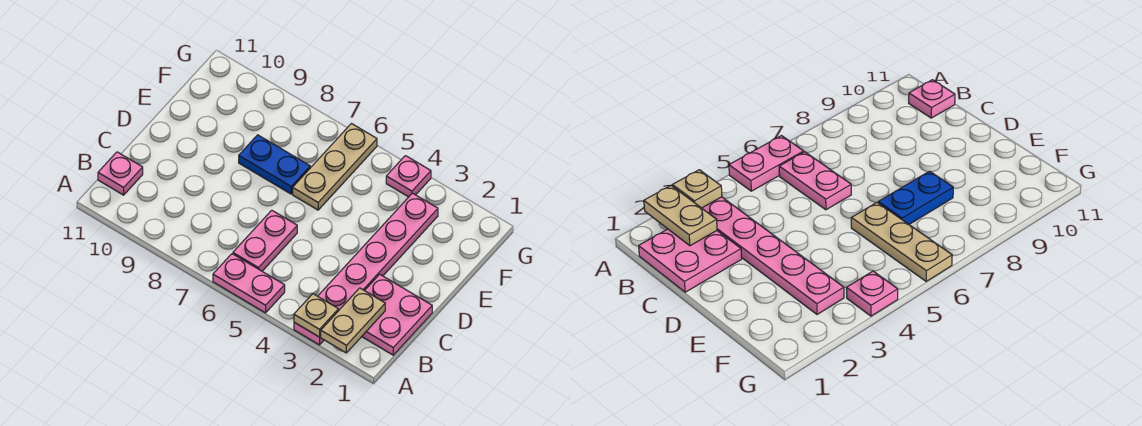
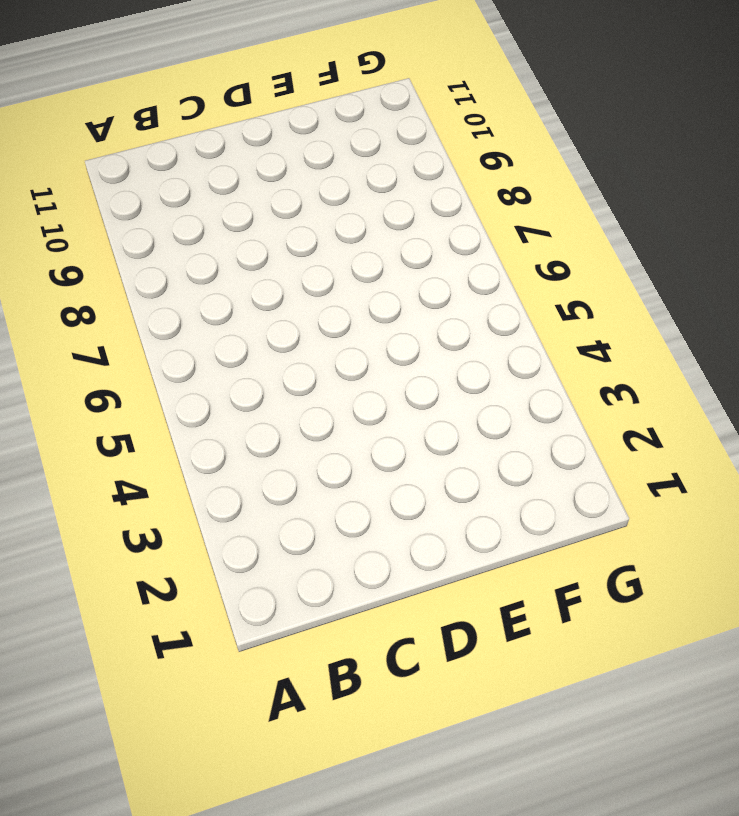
none -> pink 1x6 plate [294,193,438,345]
none -> pink 1x2 plate [213,254,285,313]

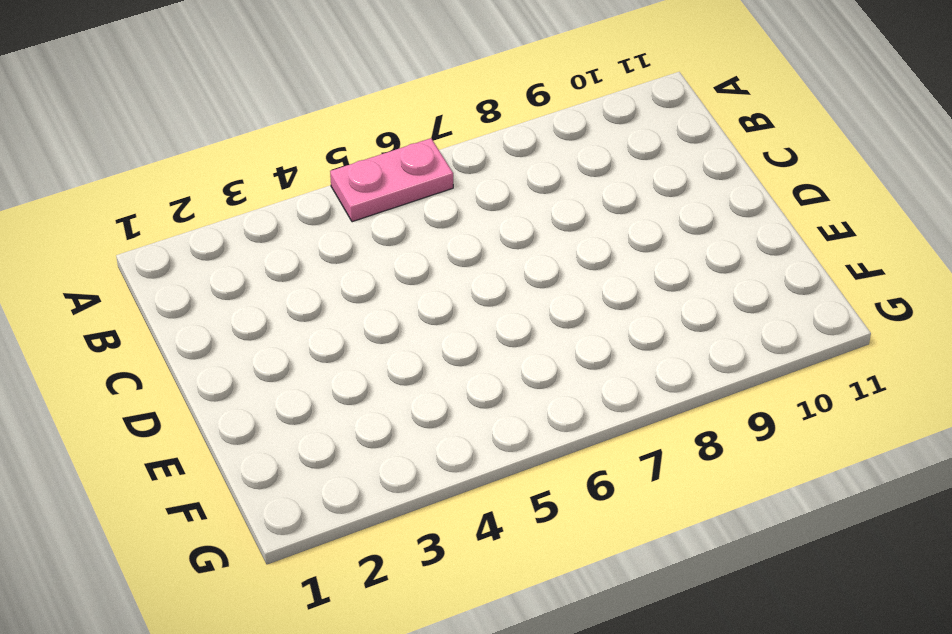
none -> pink 1x6 plate [294,193,438,345]
none -> pink 2x2 plate [362,274,432,355]

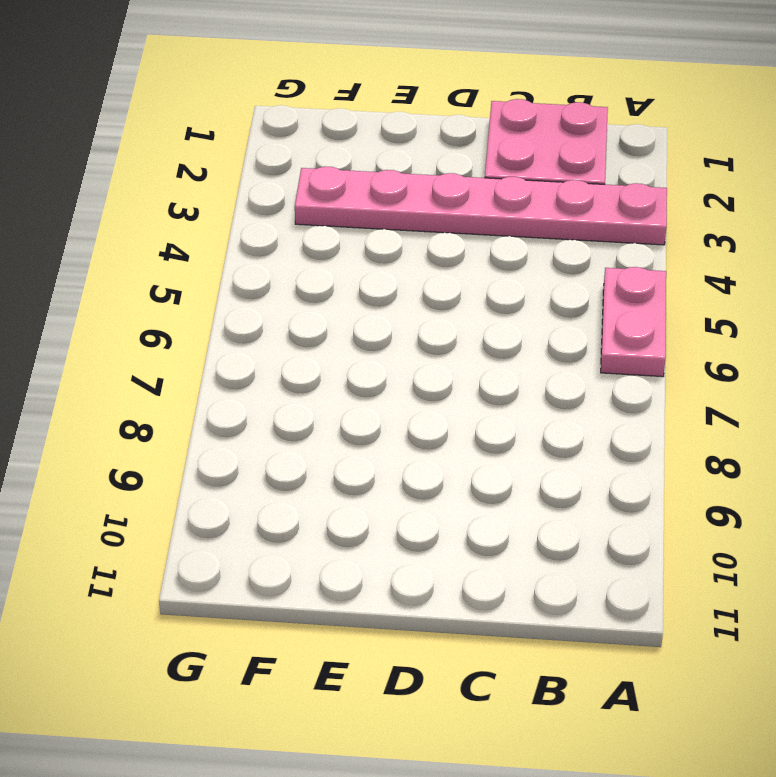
none -> pink 1x2 plate [233,210,297,271]
none -> pink 1x1 plate [98,152,143,195]

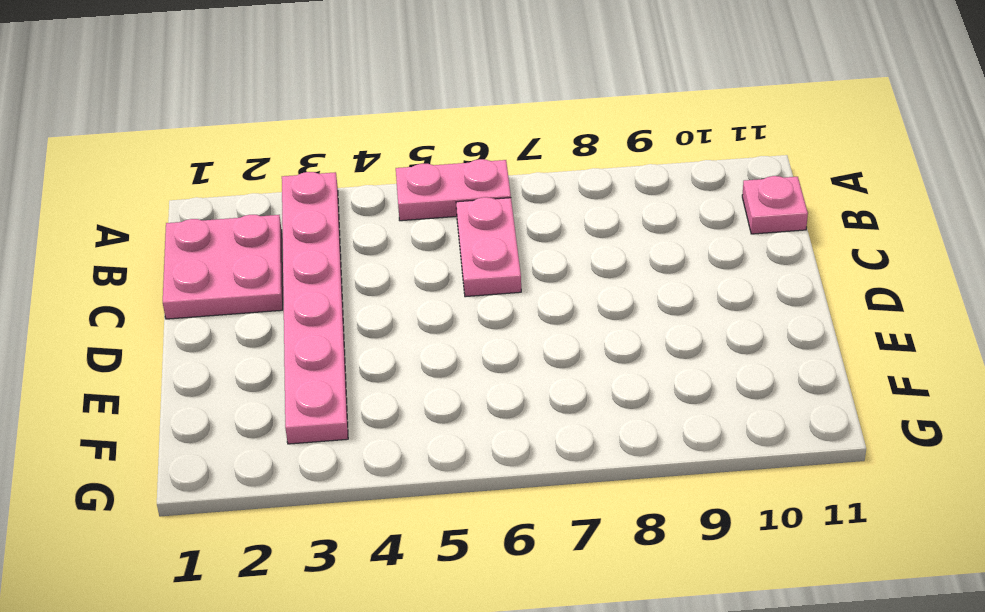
none -> tan 1x3 plate [293,124,377,210]
none -> blue 1x2 plate [239,135,310,194]

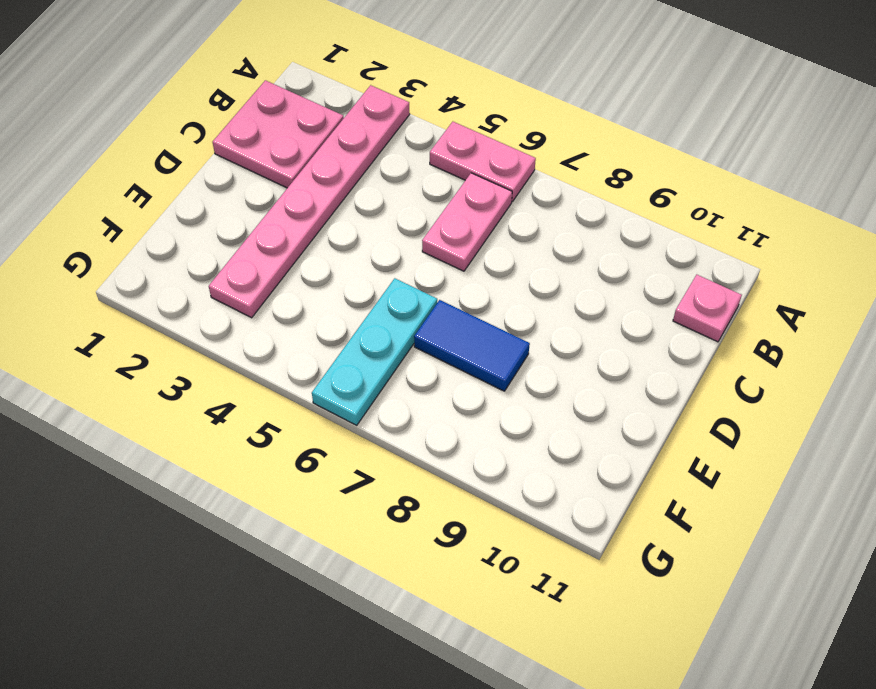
cyan 1x3 plate [312,278,437,425] -> tan 1x3 plate [293,124,377,210]
blue 1x2 tile [414,300,530,391] -> blue 1x2 plate [239,135,310,194]
none -> pink 1x1 plate [386,156,431,197]
none -> tan 1x2 plate [321,288,385,353]

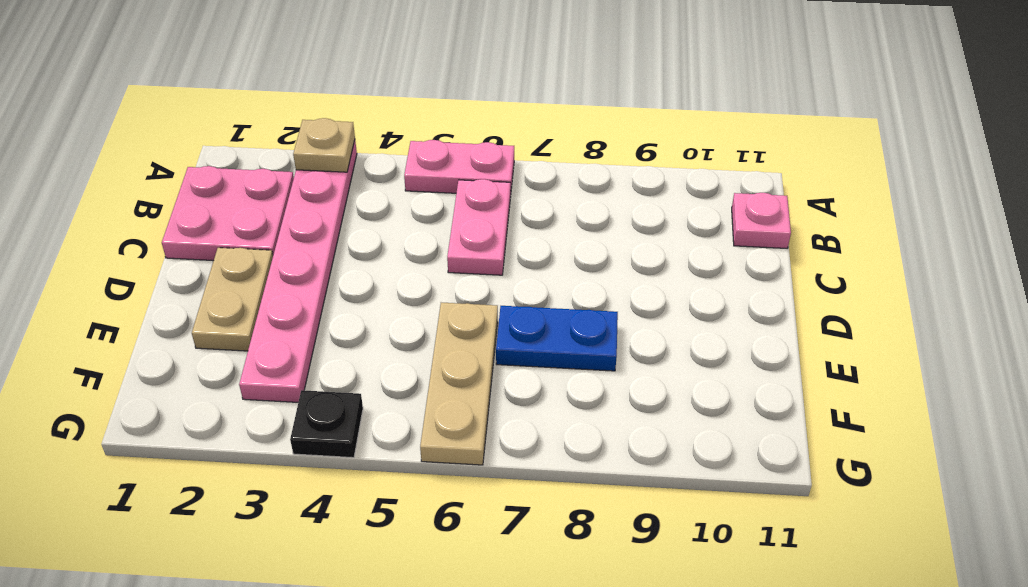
tan 1x2 plate [192,248,273,351] -> tan 1x2 plate moved to [321,288,385,353]
black 1x1 plate [290,390,363,458] -> pink 1x1 plate [386,156,431,197]

